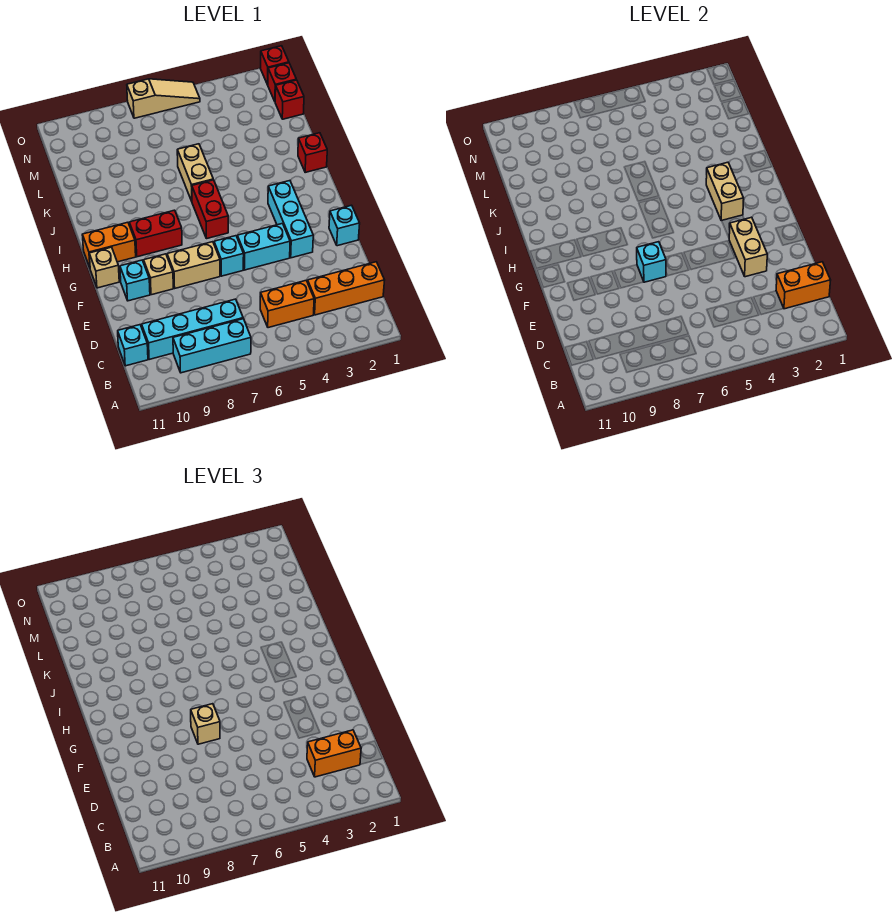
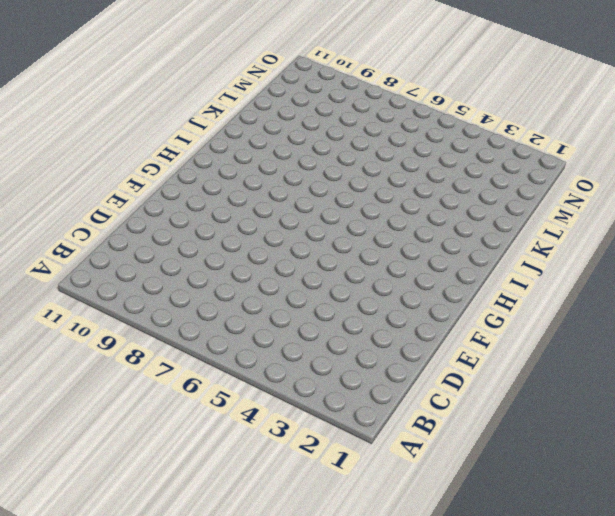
none -> cyan 1x3 brick [173,319,251,373]
none -> orange 1x3 brick [308,262,385,315]
none -> orange 1x2 brick [260,280,314,328]

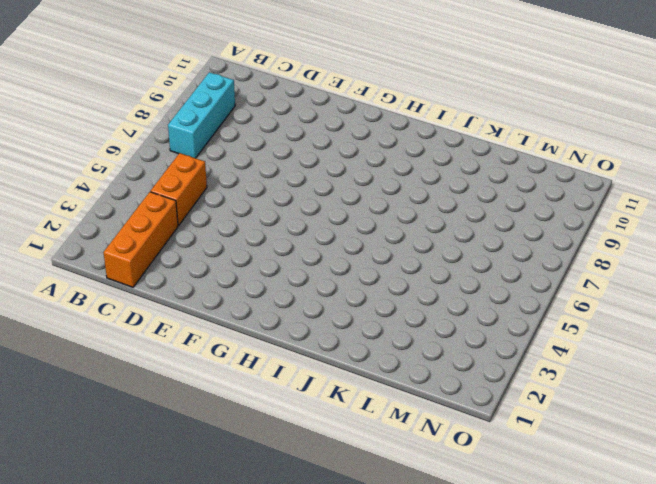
none -> cyan 1x4 brick [142,299,243,359]
none -> cyan 1x1 brick [118,325,148,366]
none -> cyan 1x1 brick [329,205,360,246]

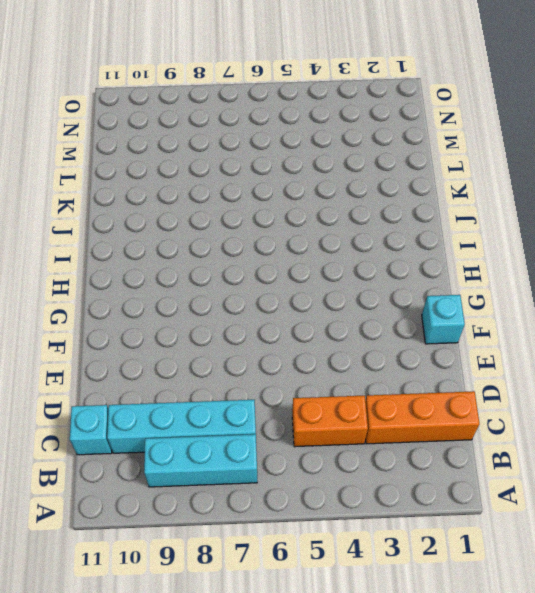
none -> cyan 1x3 brick [268,181,313,258]
none -> cyan 1x2 brick [237,224,290,270]
none -> cyan 1x1 brick [214,236,244,276]

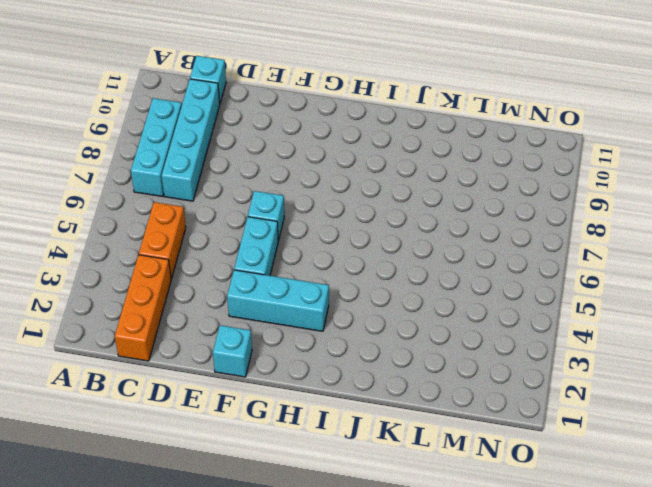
none -> tan 1x2 brick [167,242,220,288]
none -> tan 1x1 brick [144,254,173,295]
none -> cyan 1x1 brick [120,260,150,301]

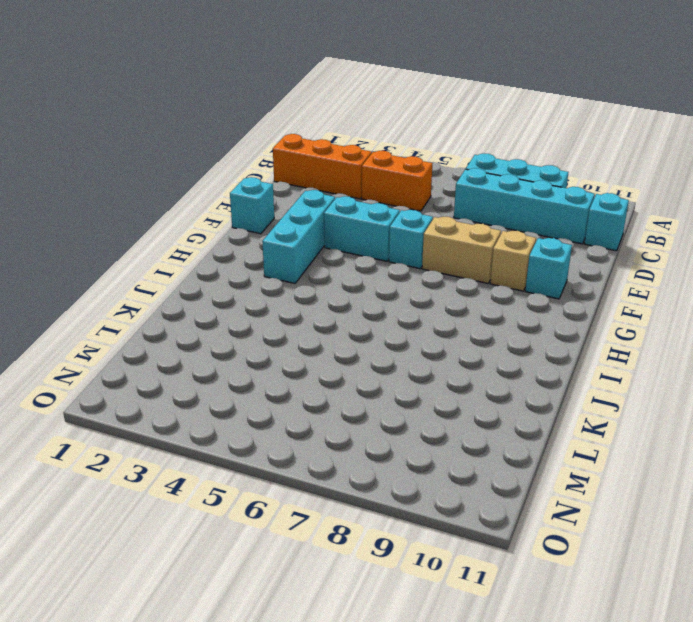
none -> tan 1x1 brick [89,247,119,288]
none -> red 1x2 brick [192,180,228,239]
none -> red 1x2 brick [129,210,182,257]

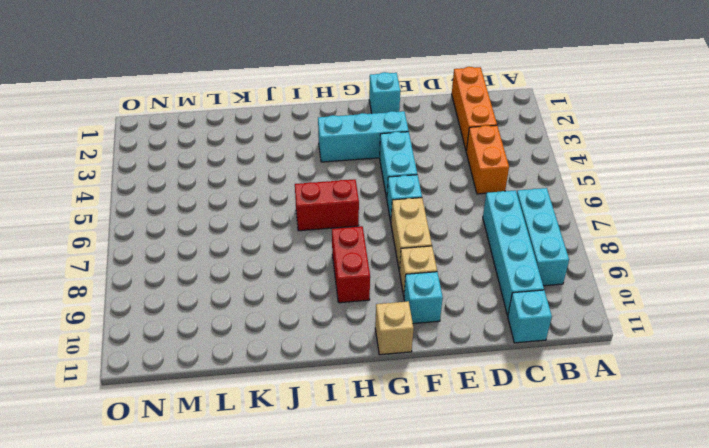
none -> orange 1x2 brick [82,222,136,267]
none -> red 1x1 brick [298,133,327,172]
none -> tan 1x2 brick [177,144,213,201]

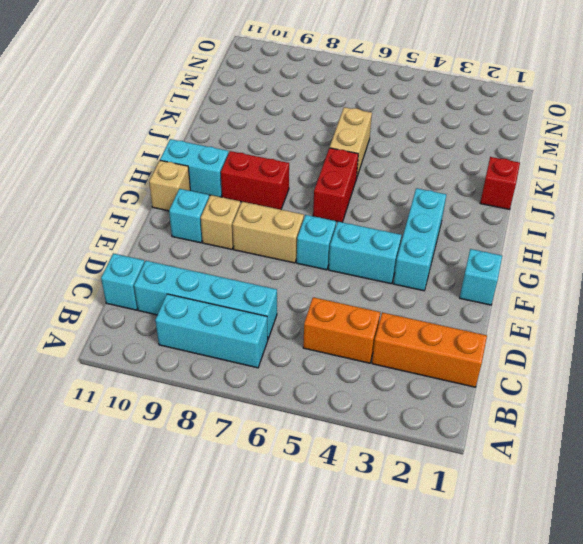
cyan 1x2 brick [160,139,229,197] -> orange 1x2 brick [82,222,136,267]
none -> red 1x1 brick [275,80,304,119]
none -> red 1x1 brick [268,63,296,101]
none -> red 1x1 brick [260,46,289,85]

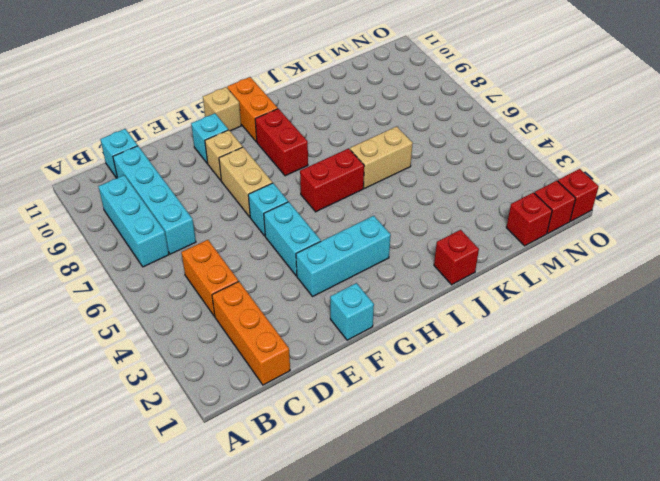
none -> tan 1x3 slope [127,79,200,118]
none -> orange 1x2 brick [776,262,831,309]
none -> tan 1x2 brick [729,217,767,277]

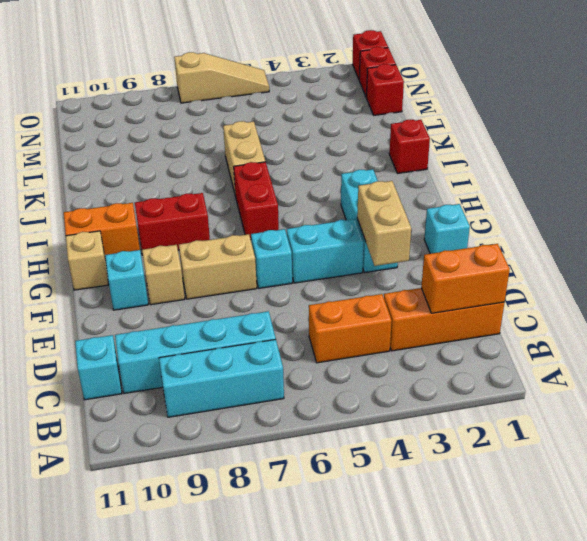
none -> cyan 1x1 brick [637,242,666,282]
none -> tan 1x2 brick [706,162,744,221]
none -> orange 1x2 brick [307,730,361,777]

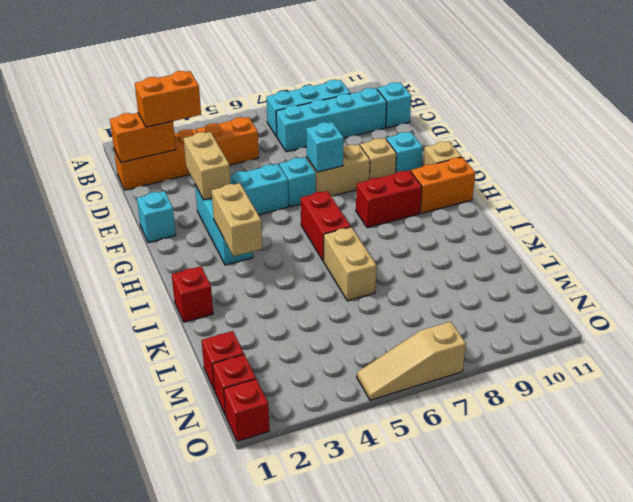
none -> tan 1x1 brick [191,704,220,744]

